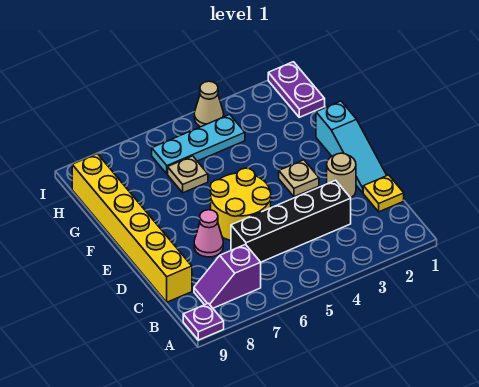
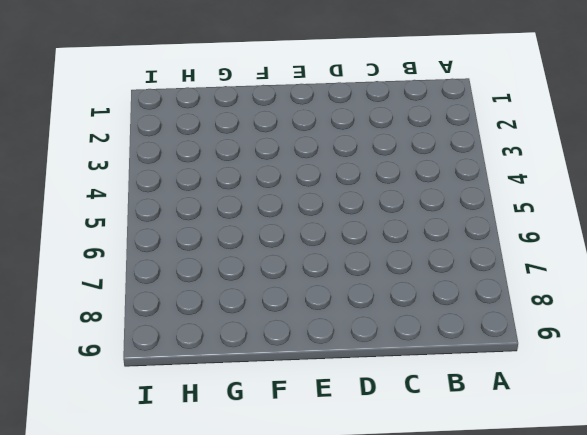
none -> purple 1x1 plate [183,303,224,340]
none -> purple 1x2 slope [194,245,261,308]
none -> yellow 1x1 plate [363,175,404,212]

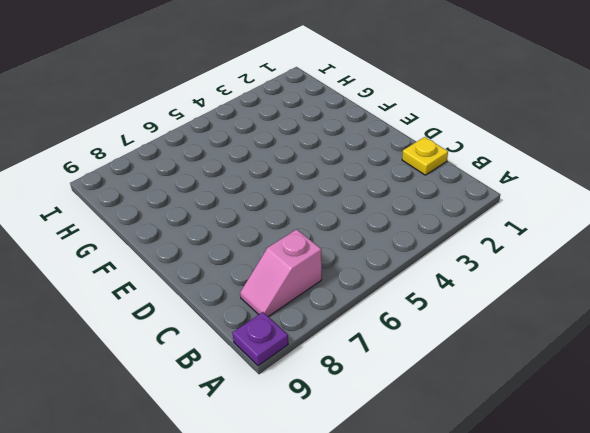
pink 1x2 slope [240,229,322,317] -> purple 1x2 slope [194,245,261,308]
none -> black 1x4 brick [231,180,351,262]
none -> yellow 1x6 brick [72,154,192,302]
none -> cyan 1x3 slope [316,101,387,193]

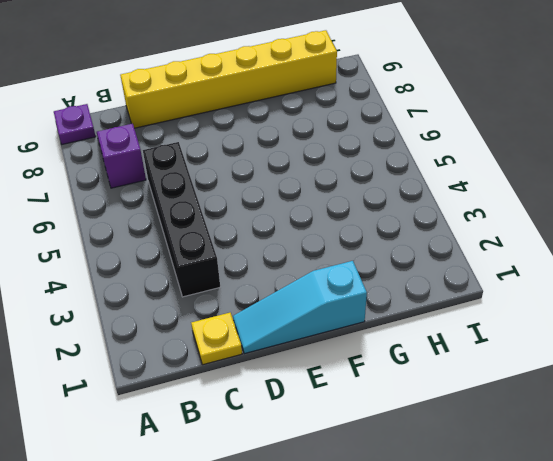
none -> tan 1x1 round brick [327,153,356,198]
none -> yellow 2x2 round brick [210,168,271,240]
none -> pink 1x1 cone [194,210,223,257]

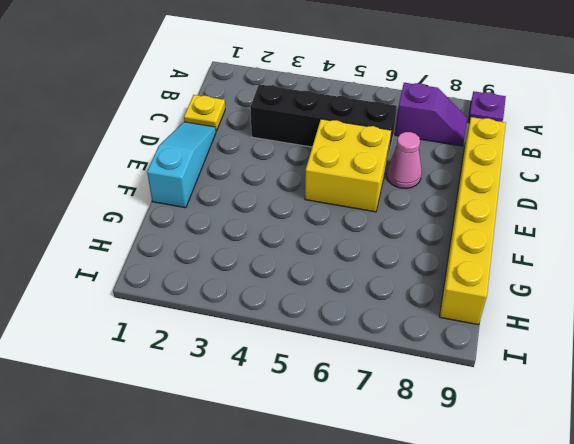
yellow 2x2 brick [305,119,391,212] -> yellow 2x2 round brick [210,168,271,240]
none -> tan 1x1 round brick [327,153,356,198]
none -> tan 1x1 plate [279,160,319,197]
none -> tan 1x1 plate [168,156,208,193]

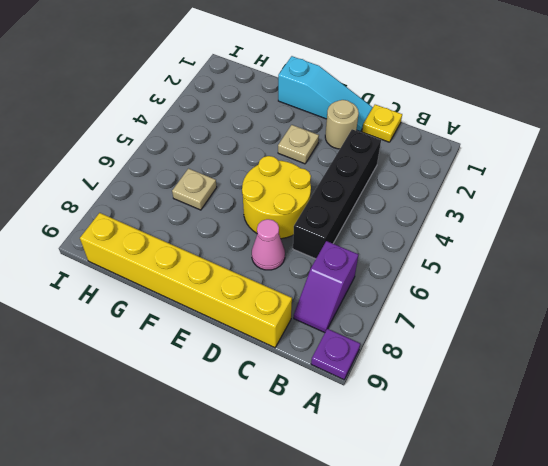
none -> purple 1x2 plate [268,62,325,117]
none -> cyan 1x3 plate [152,115,245,174]
none -> tan 1x1 cone [194,81,224,127]

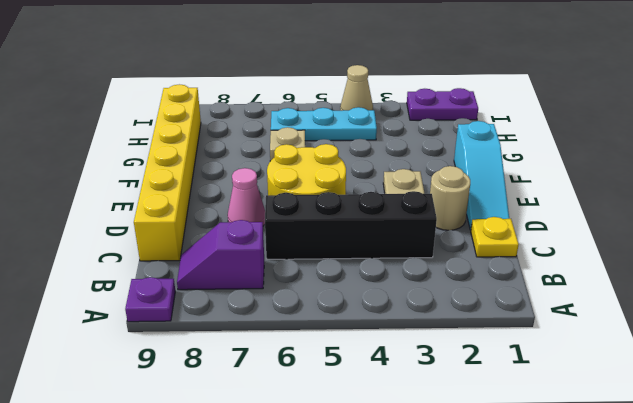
purple 1x2 plate [407,88,478,120] -> purple 1x2 plate turned to [268,62,325,117]

